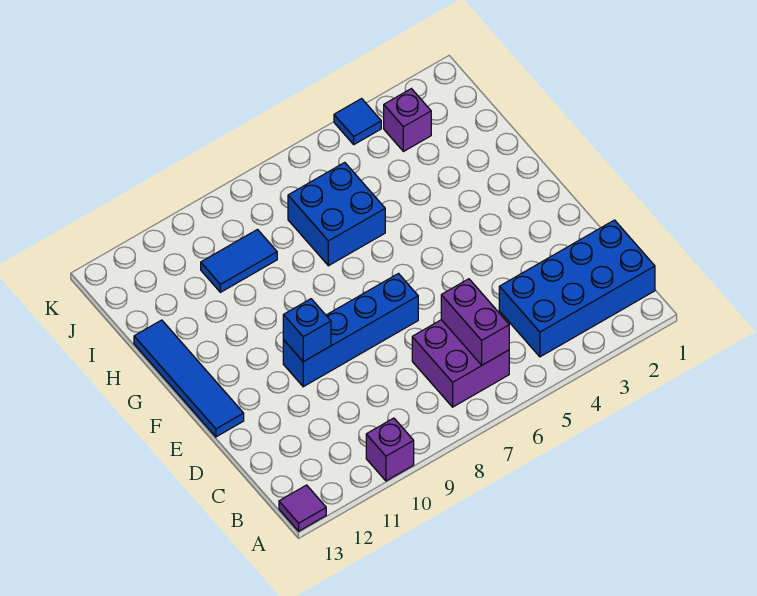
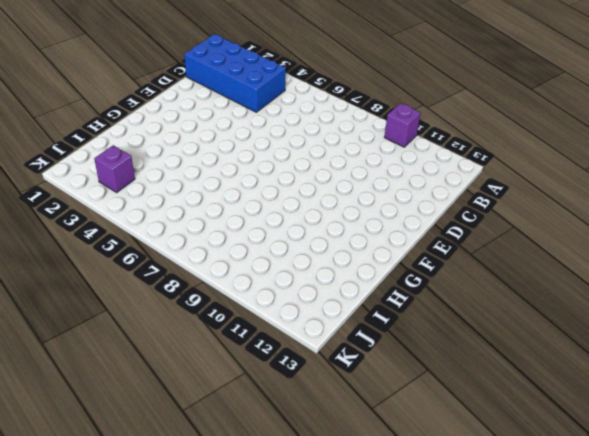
none -> purple 1x1 tile [279,485,326,531]
none -> purple 2x2 brick [412,320,509,407]
none -> blue 1x4 brick [283,274,418,387]

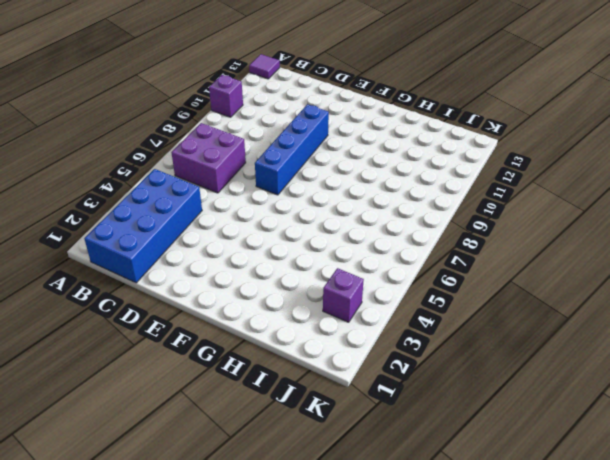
none -> blue 1x4 tile [134,320,244,437]
none -> blue 2x2 brick [288,163,385,266]
none -> blue 1x2 tile [201,230,277,292]

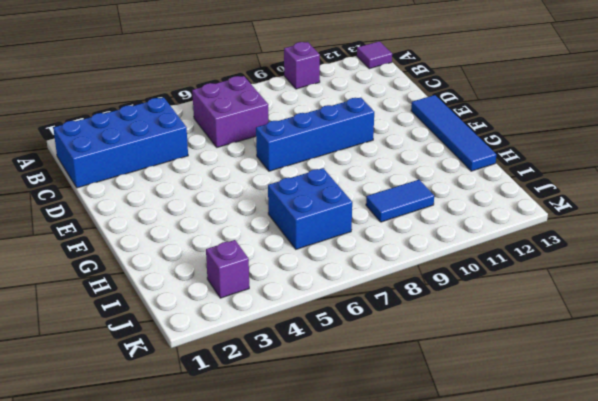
none -> blue 1x1 tile [334,99,381,144]
none -> purple 1x2 brick [441,279,509,365]
none -> blue 1x1 brick [283,299,331,362]

